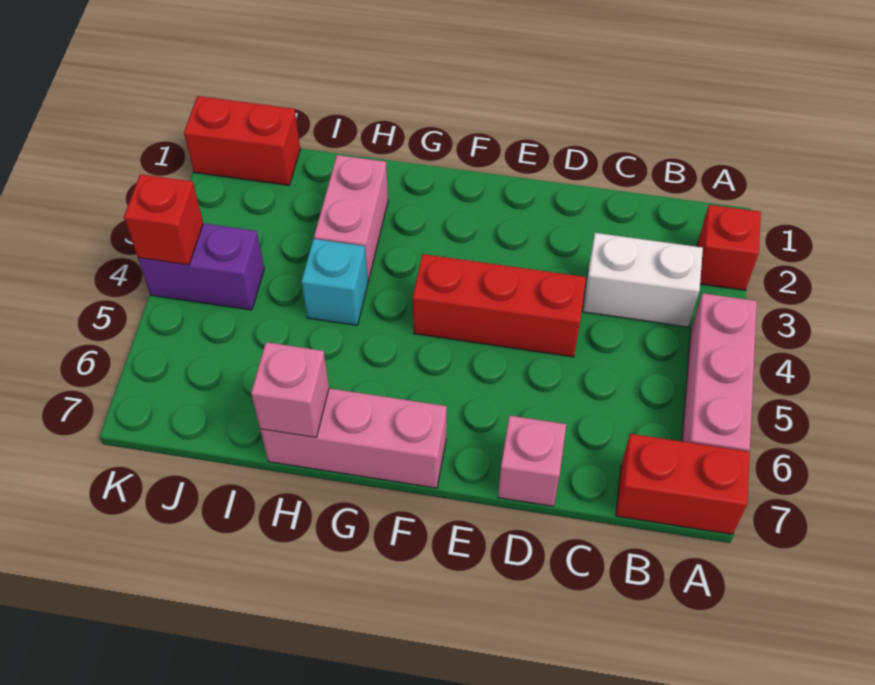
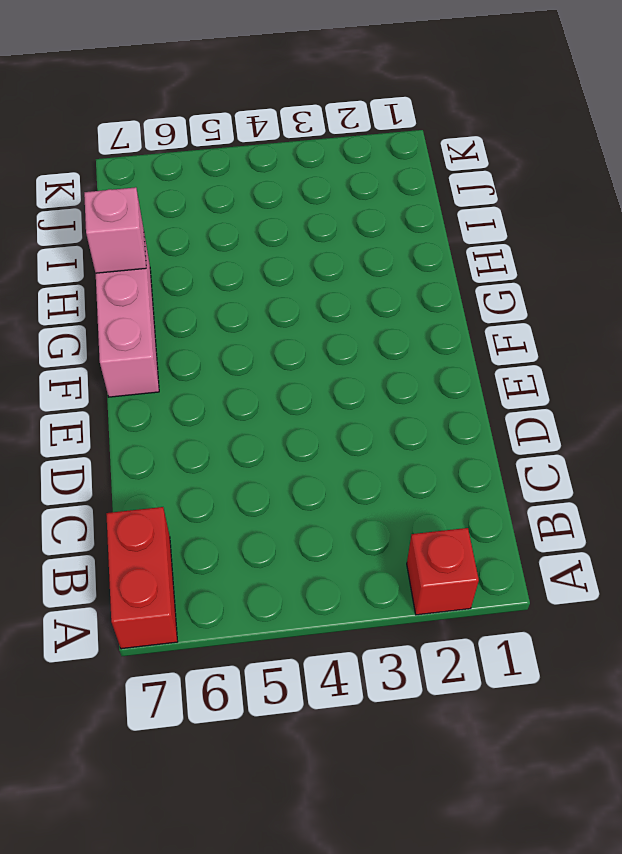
none -> pink 1x3 brick [682,293,757,451]
none -> white 1x2 brick [583,233,703,327]
none -> red 1x3 brick [413,254,586,357]

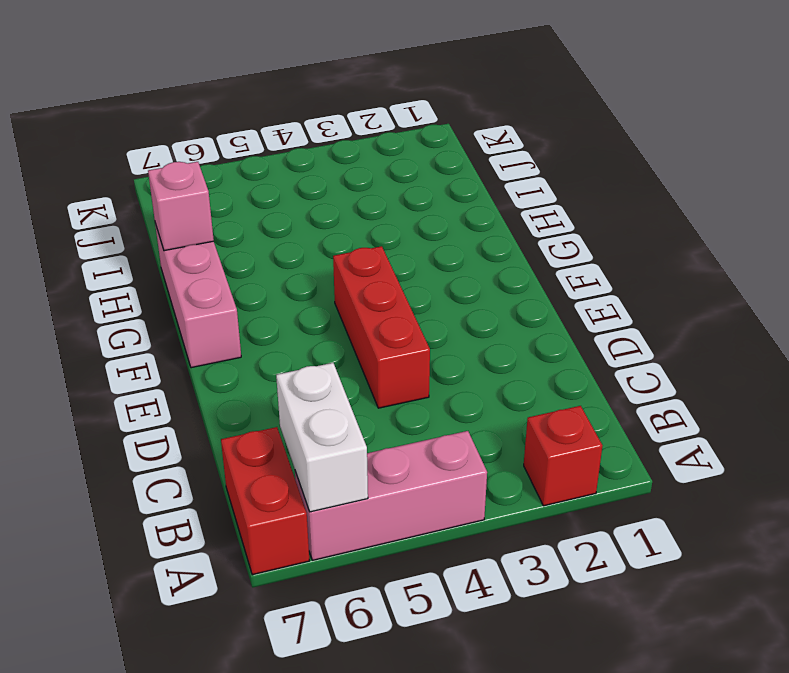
white 1x2 brick [276,363,368,512] -> white 1x2 brick moved to [583,233,703,327]
none -> pink 1x1 brick [498,416,566,506]
none -> pink 1x2 brick [314,155,388,281]
none -> cyan 1x1 brick [301,239,368,325]

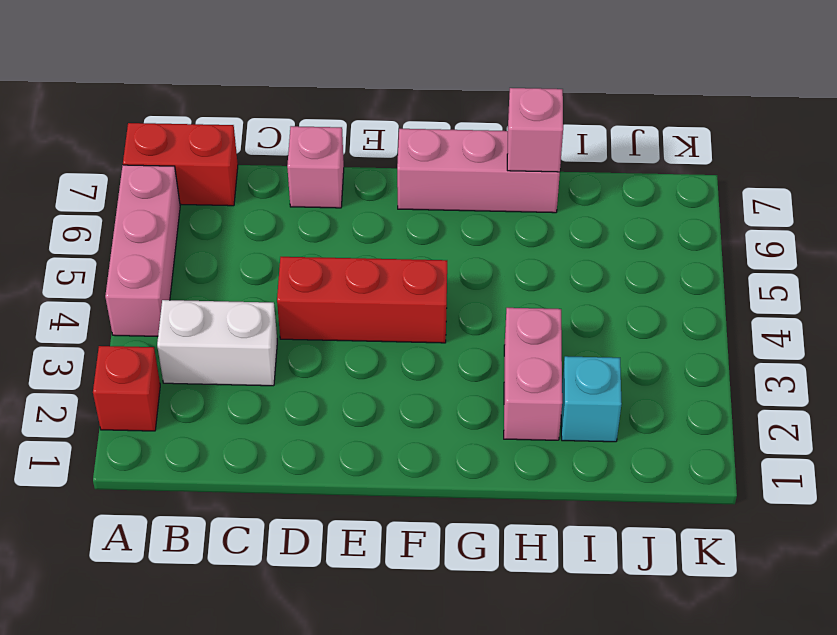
cyan 1x1 brick [561,356,622,442] -> cyan 1x1 brick moved to [301,239,368,325]
none -> red 1x2 brick [184,96,300,185]
none -> purple 1x2 brick [138,223,264,310]
none -> red 1x1 brick [124,174,203,265]

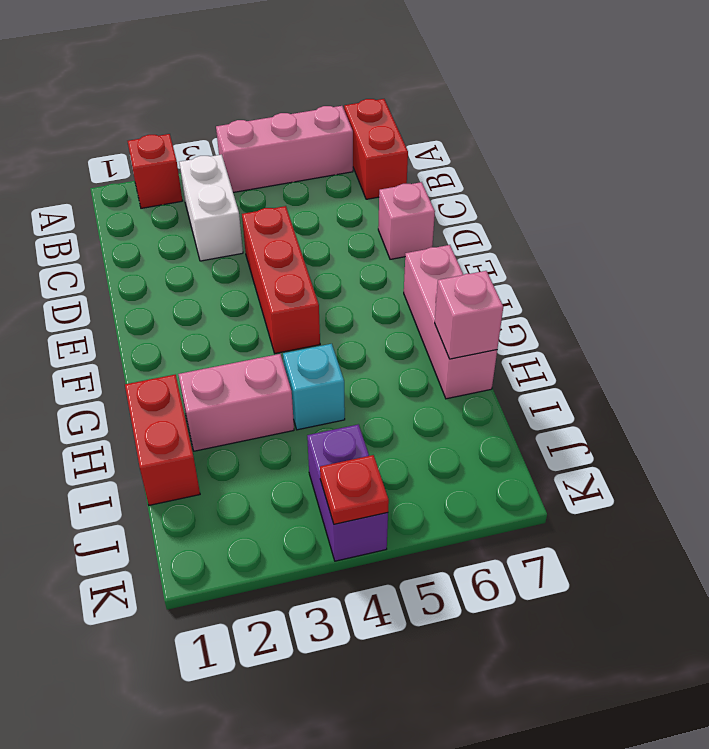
red 1x2 brick [125,375,200,505] -> red 1x2 brick moved to [184,96,300,185]
red 1x1 plate [320,455,389,524] -> red 1x1 brick [124,174,203,265]

